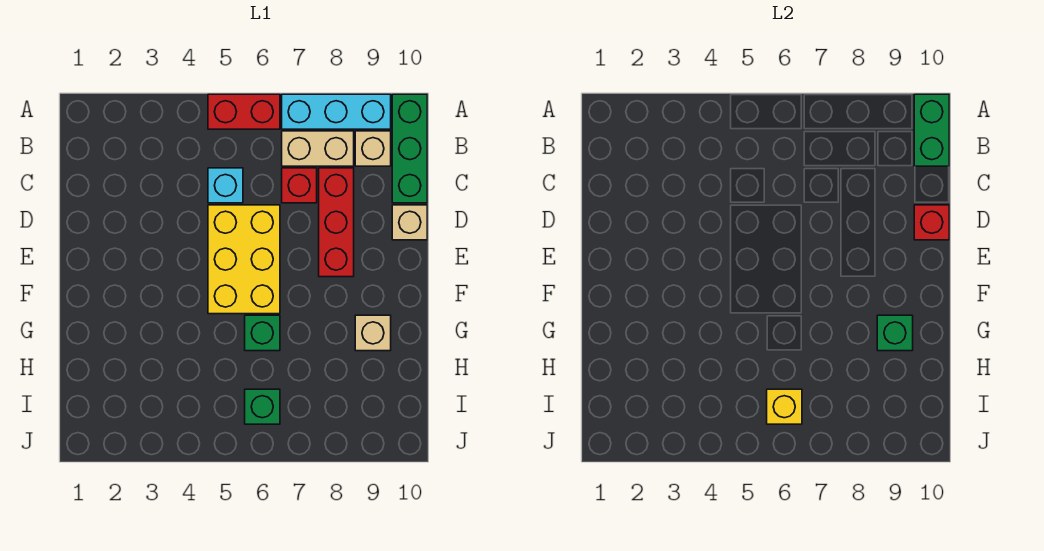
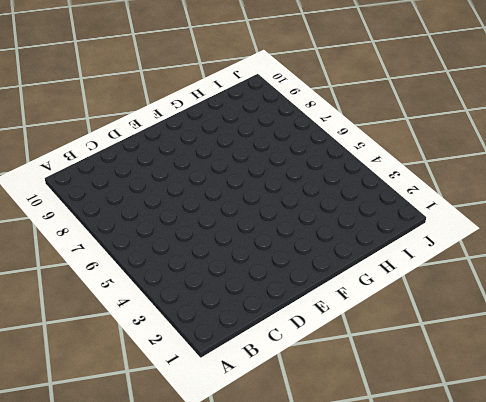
none -> red 1x2 brick [208,94,280,129]
none -> cyan 1x3 brick [282,94,391,129]
none -> green 1x3 brick [392,94,427,203]

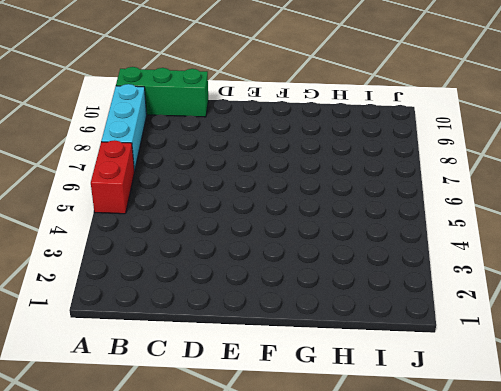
none -> tan 1x2 brick [282,131,354,166]
none -> tan 1x1 brick [355,131,391,166]
none -> cyan 1x1 brick [208,168,243,203]

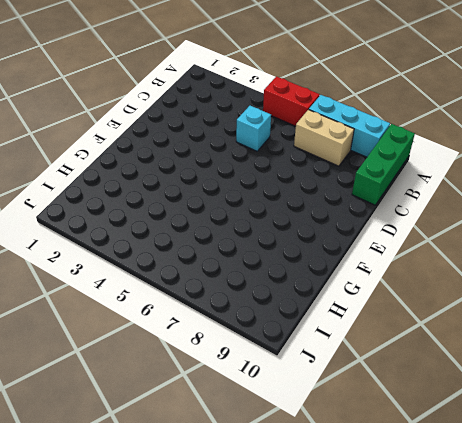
none -> tan 1x1 brick [355,131,391,166]
none -> red 1x1 brick [282,168,317,203]
none -> red 1x3 brick [319,168,354,277]

